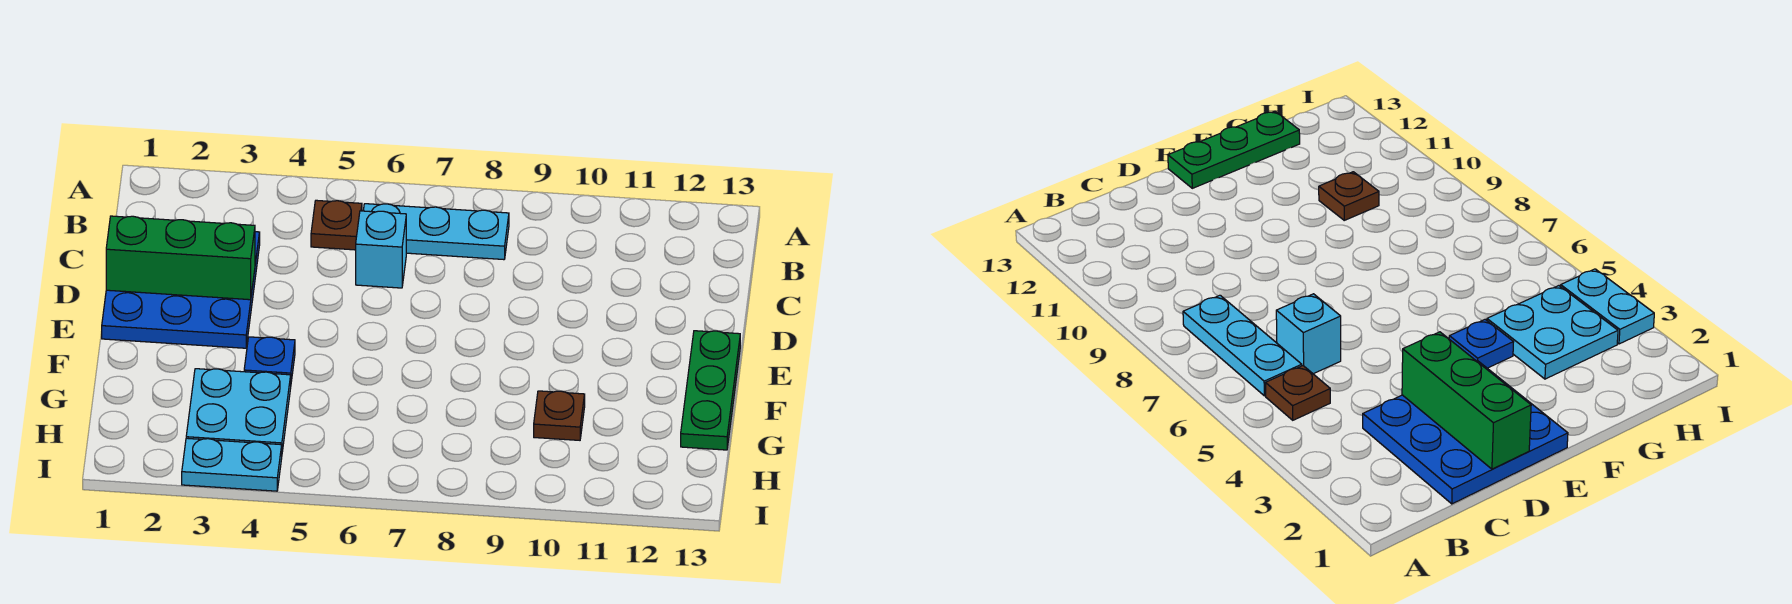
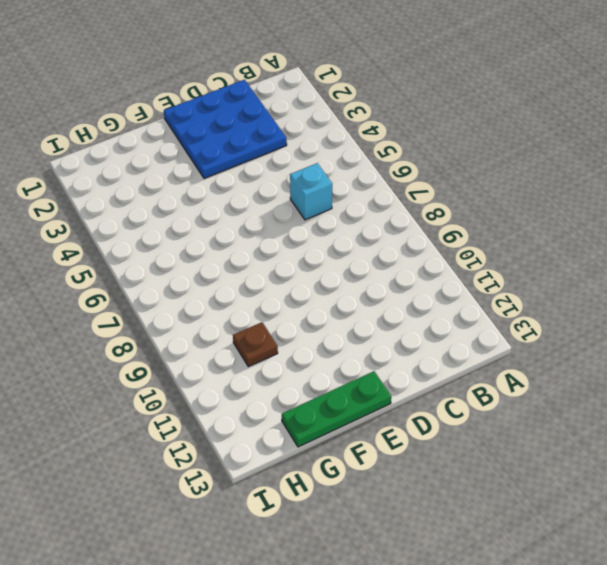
none -> brown 1x1 plate [311,200,362,250]
none -> cyan 1x3 plate [363,204,509,260]

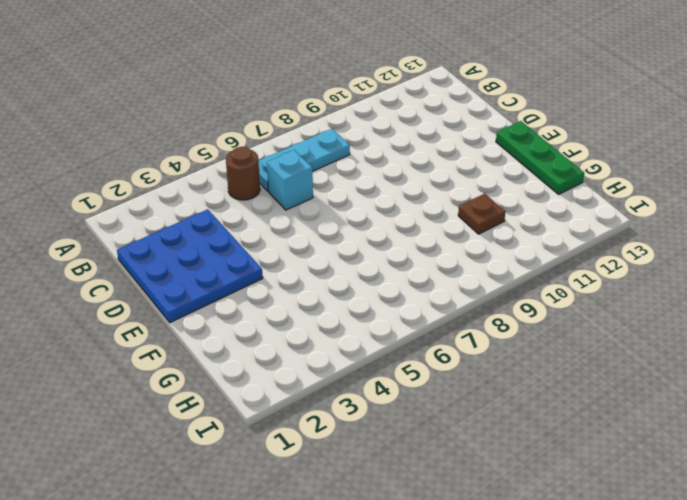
brown 1x1 round brick [226,147,260,200] -> brown 1x1 plate [311,200,362,250]
none -> blue 1x1 plate [244,337,295,381]
none -> cyan 2x2 plate [186,369,291,452]

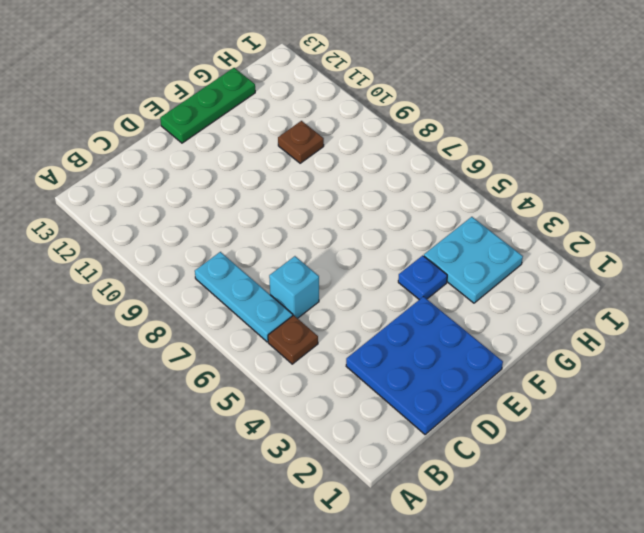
none -> cyan 1x2 plate [182,438,282,491]
none -> green 1x3 brick [106,216,255,300]

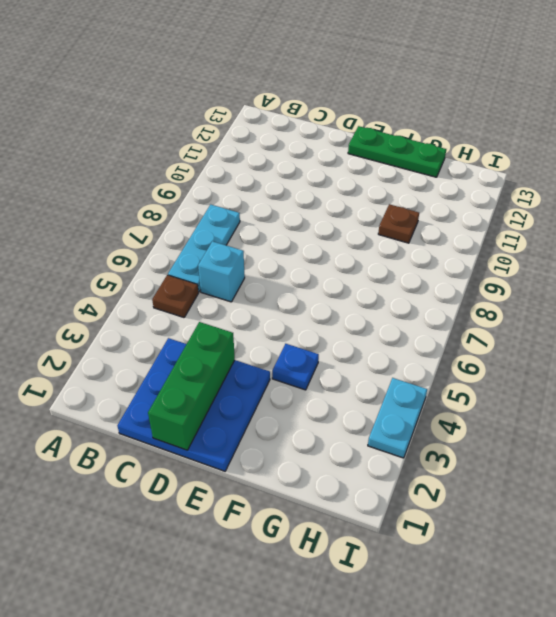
none -> cyan 2x2 plate [186,369,291,452]

